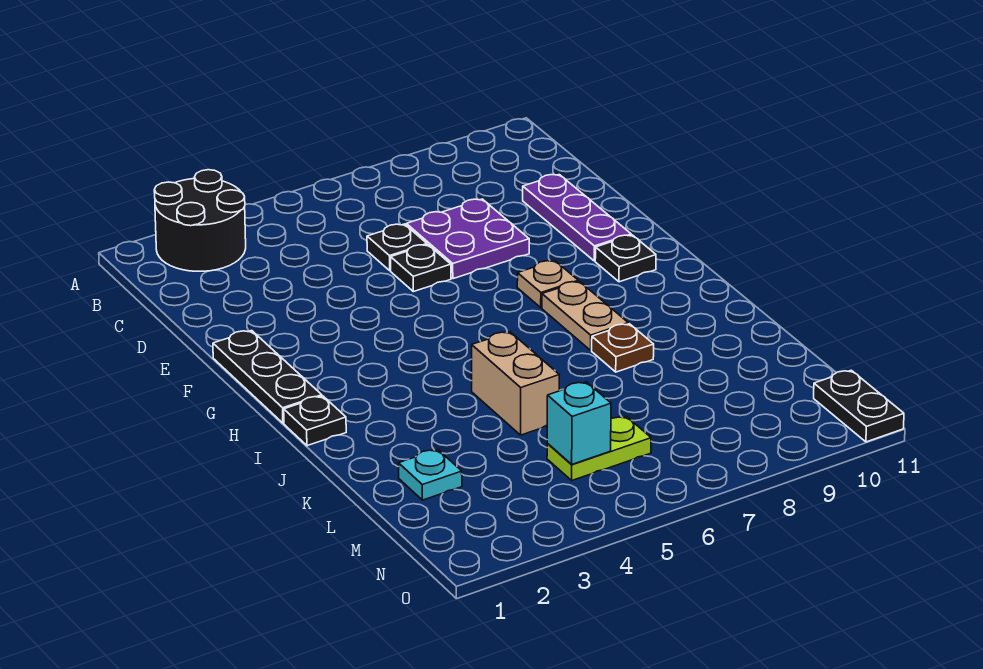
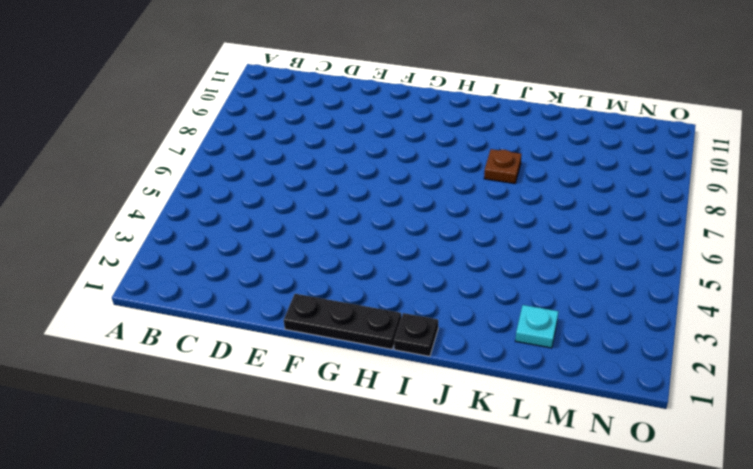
none -> black 2x2 round brick [154,170,246,271]
none -> black 1x1 plate [367,224,427,271]
none -> purple 2x2 plate [406,199,529,279]

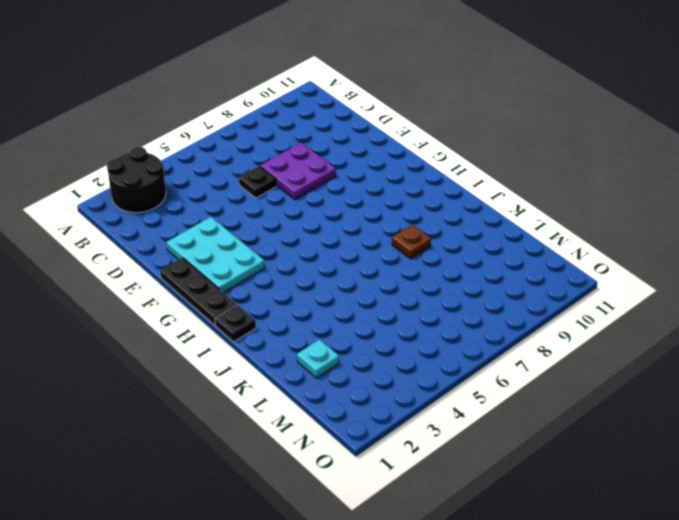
cyan 2x3 plate [166,217,265,292] -> none
none -> purple 1x3 plate [523,175,631,261]
none -> black 1x1 plate [391,245,451,292]
none -> tan 1x1 plate [517,261,578,308]

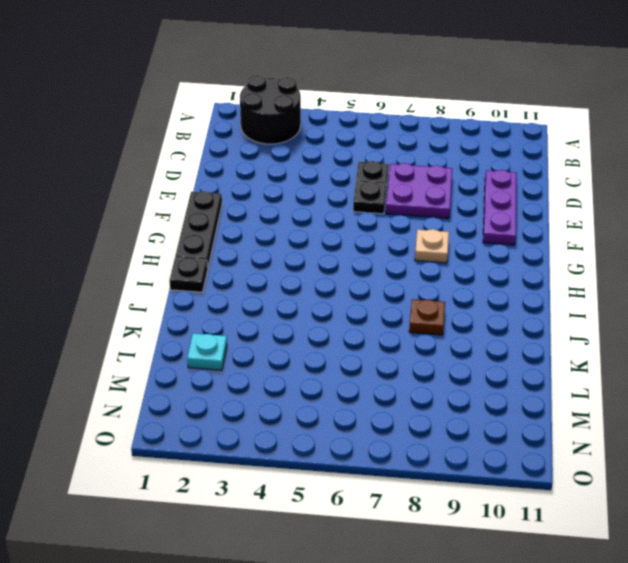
none -> black 1x1 plate [595,235,656,282]
none -> tan 1x2 plate [542,281,628,350]
none -> tan 1x2 brick [472,332,559,435]

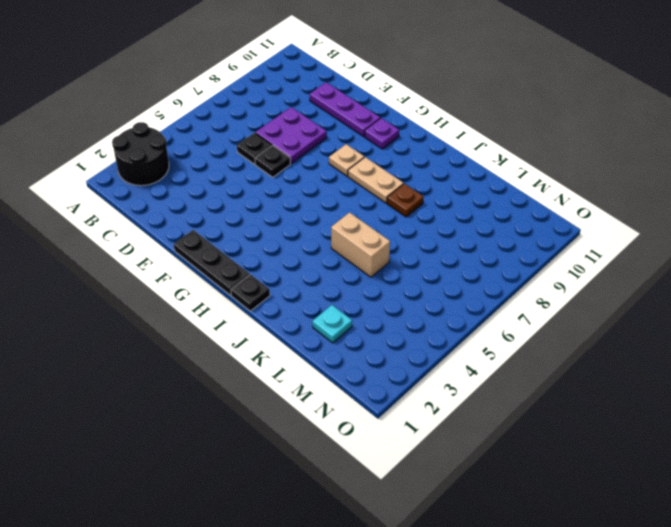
purple 1x1 plate [365,118,399,149] -> black 1x1 plate [595,235,656,282]
none -> lime 1x2 plate [547,416,651,480]
none -> black 1x2 plate [814,370,904,442]
none -> cyan 1x1 brick [547,382,611,464]

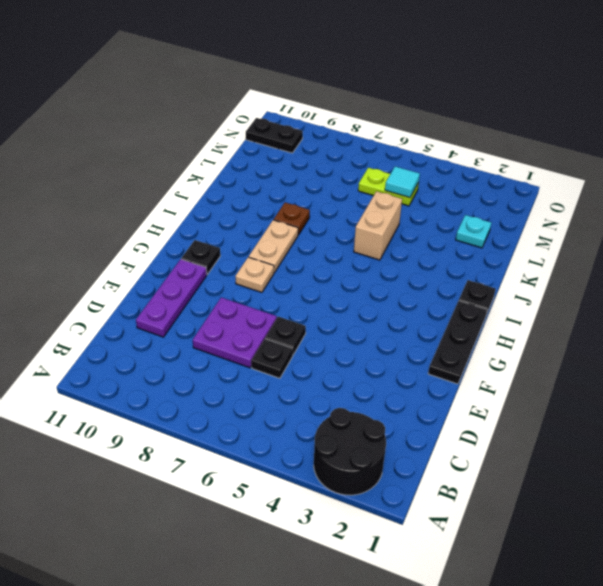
cyan 1x1 tile [385,166,420,198] -> cyan 1x1 brick [547,382,611,464]
black 1x2 plate [246,118,303,153] -> black 1x2 plate turned to [814,370,904,442]

